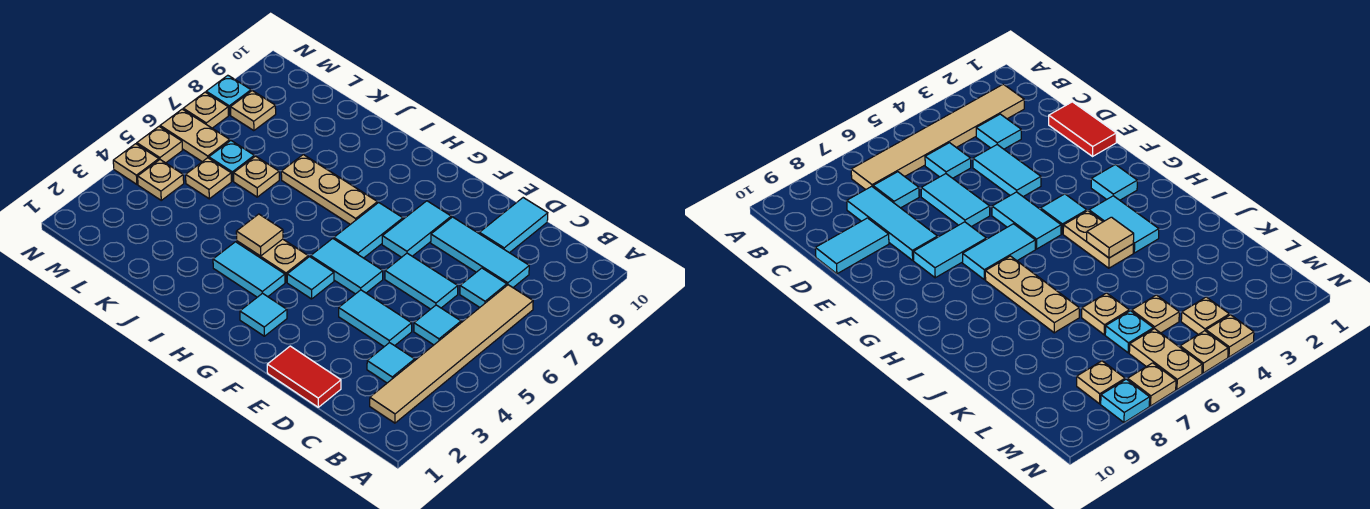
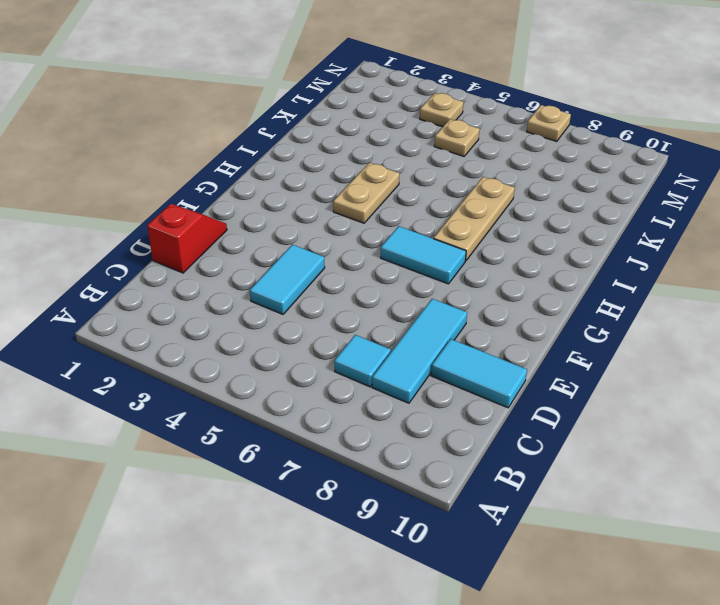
red 1x2 slope [147,204,227,273] -> red 1x2 tile [267,346,341,407]
none -> tan 1x6 tile [370,285,533,423]
none -> cyan 1x1 tile [367,343,415,383]
none -> cyan 1x1 tile [414,305,461,345]

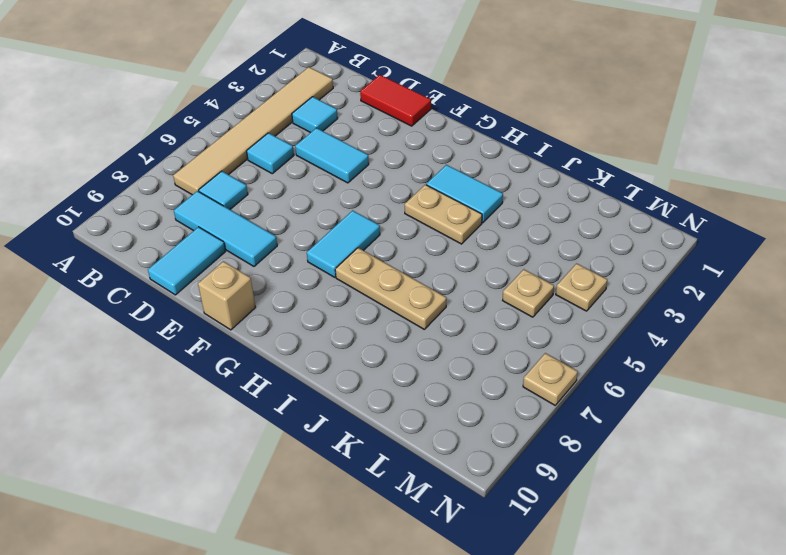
tan 1x1 brick [198,261,256,330] -> none
none -> cyan 1x2 tile [385,253,458,309]
none -> cyan 1x2 tile [311,239,383,294]
none -> cyan 1x2 tile [382,201,451,257]

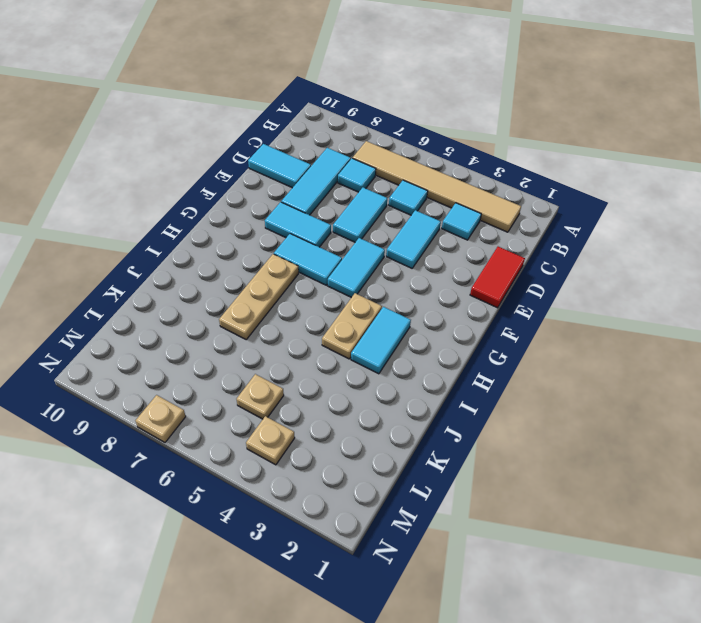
none -> cyan 1x1 tile [240,293,287,336]
none -> cyan 1x1 tile [287,257,334,299]
none -> tan 1x1 plate [234,156,279,197]

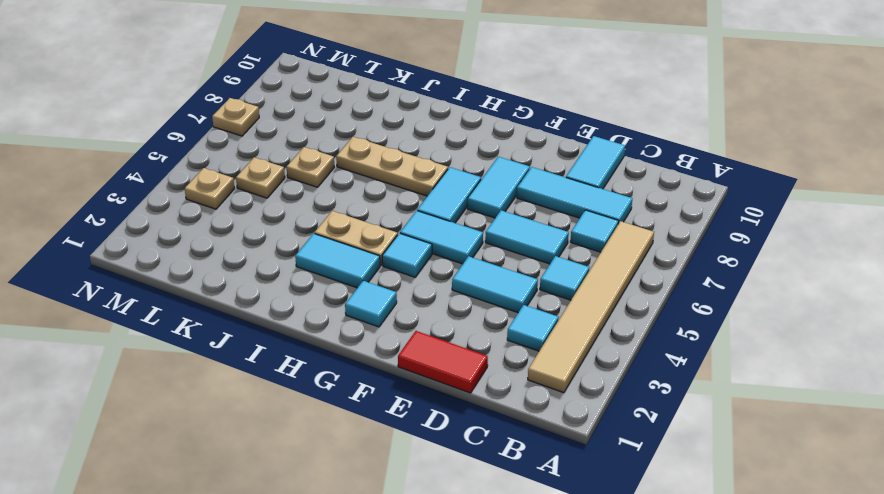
none -> cyan 1x1 plate [209,141,254,181]
none -> tan 1x2 plate [160,109,230,162]
none -> tan 1x1 plate [231,91,276,131]

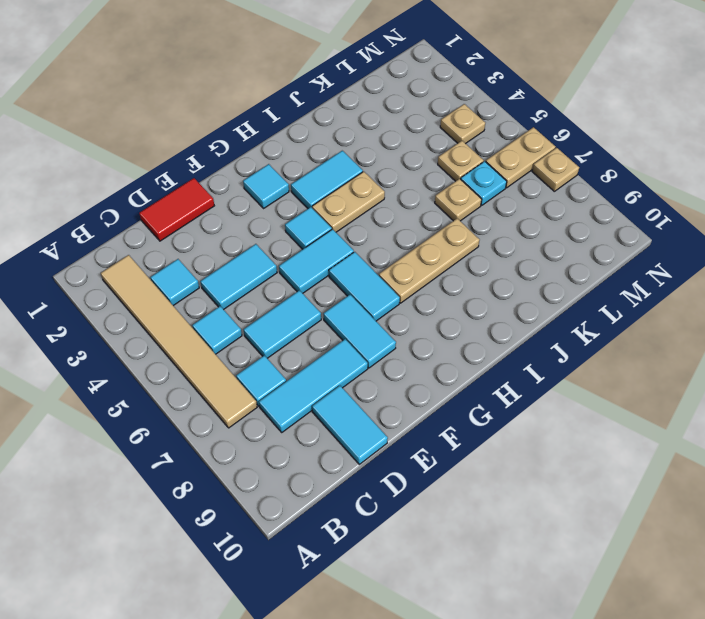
none -> tan 1x1 plate [231,91,276,131]
none -> tan 1x1 plate [113,144,159,184]
none -> tan 1x1 plate [137,127,182,163]

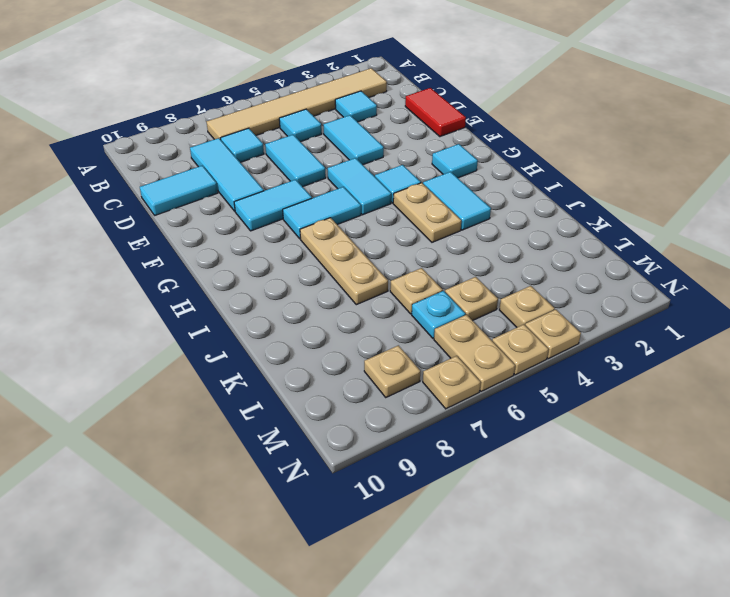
none -> cyan 1x1 plate [206,75,251,115]
none -> tan 1x1 tile [236,214,283,256]

